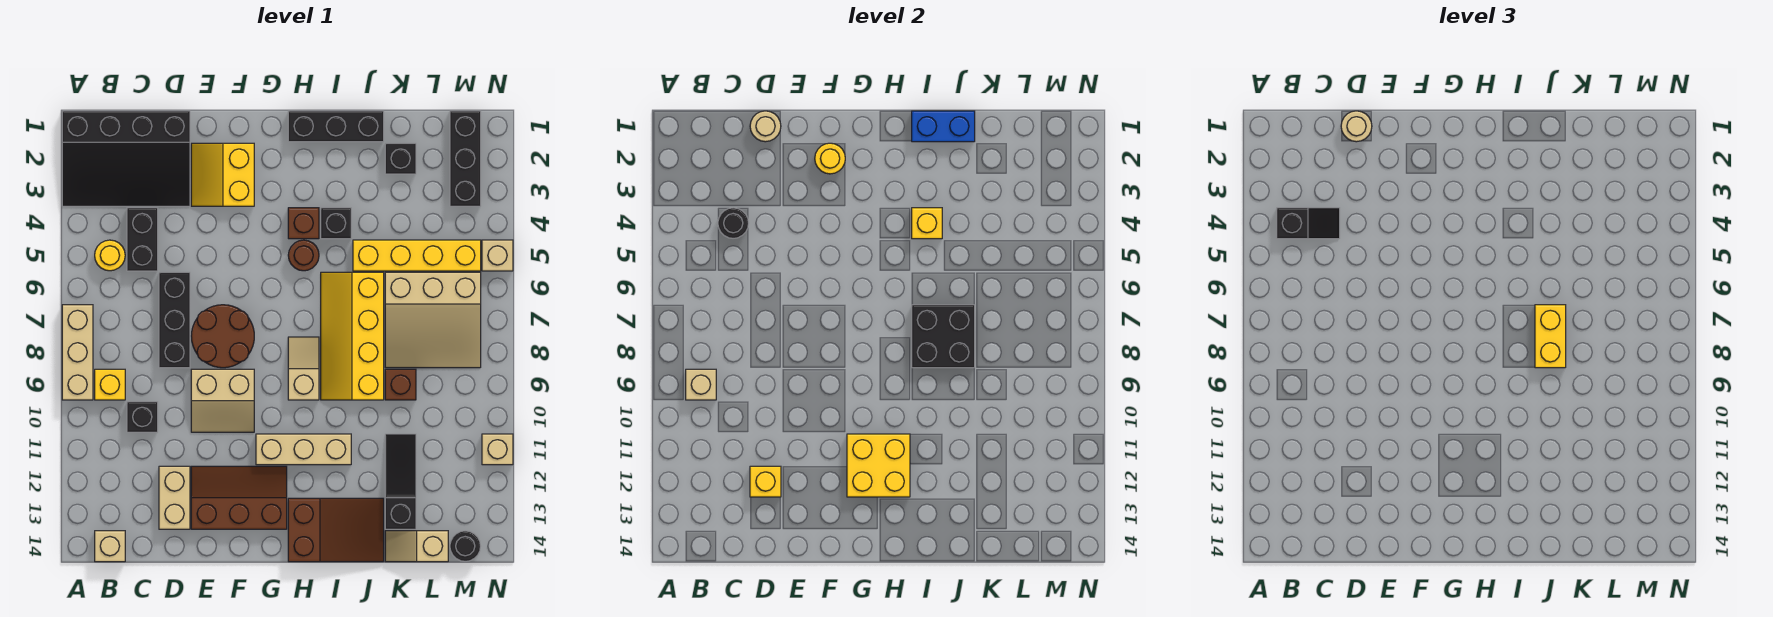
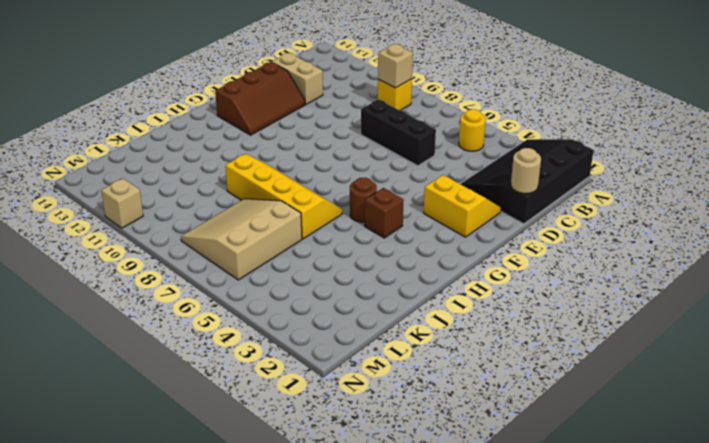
none -> tan 1x3 brick [62,305,93,400]
none -> tan 1x1 brick [95,531,125,562]
none -> black 1x2 brick [127,208,158,271]
none -> black 1x1 brick [127,402,158,432]

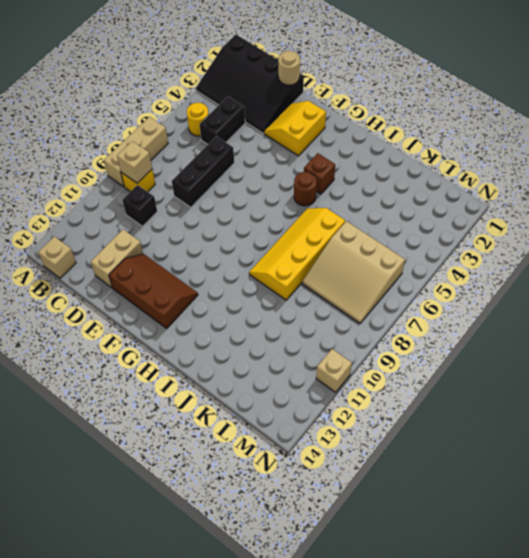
none -> brown 2x2 round brick [191,305,254,368]
none -> tan 2x2 slope [191,369,254,432]
none -> tan 1x3 brick [256,434,351,465]
none -> black 1x3 brick [288,111,384,142]

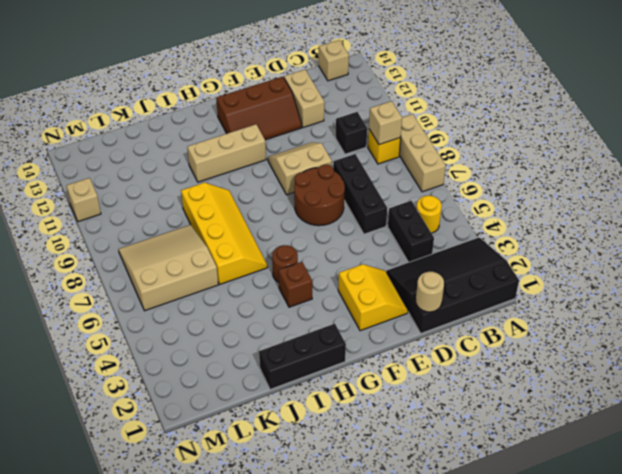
none -> tan 1x2 slope [288,337,319,400]
none -> brown 2x3 slope [288,498,384,562]
none -> black 1x1 brick [321,208,351,239]
none -> yellow 1x4 brick [353,240,481,271]

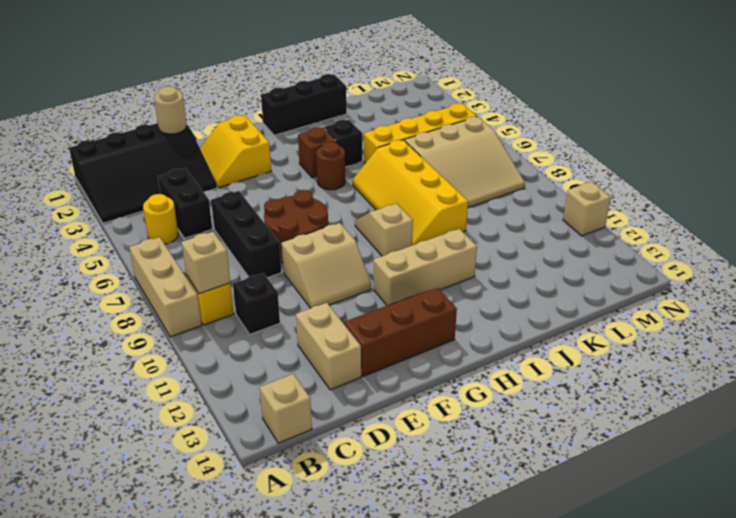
none -> brown 2x3 slope [288,498,384,562]
none -> black 1x1 brick [385,143,416,174]
none -> brown 1x1 brick [385,369,416,400]
none -> black 1x3 slope [385,434,416,529]

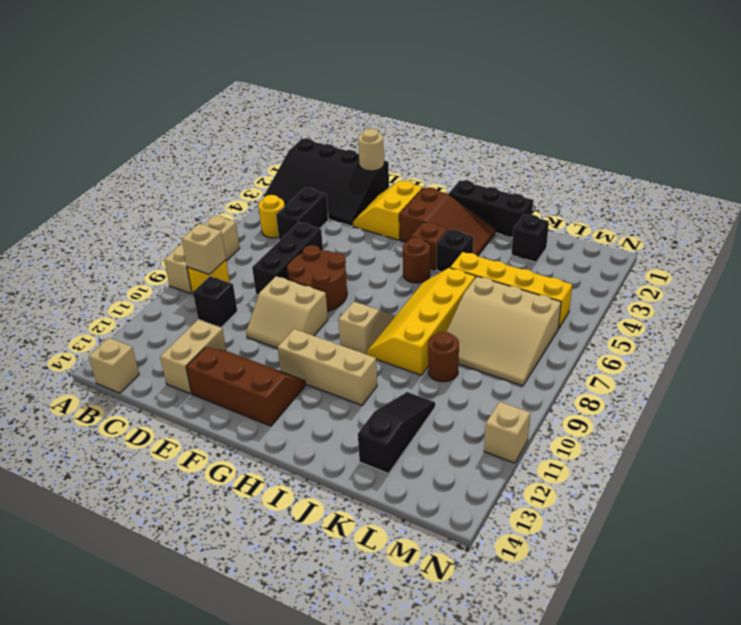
brown 2x3 slope [399,187,496,256] -> brown 2x3 slope moved to [288,498,384,562]
brown 1x1 round brick [428,332,459,382] -> brown 1x1 brick [385,369,416,400]
none -> tan 1x2 slope [385,531,448,562]
none -> black 1x3 brick [450,111,481,206]
none -> black 1x1 round brick [450,531,481,561]
none -> tan 1x1 brick [482,240,513,271]

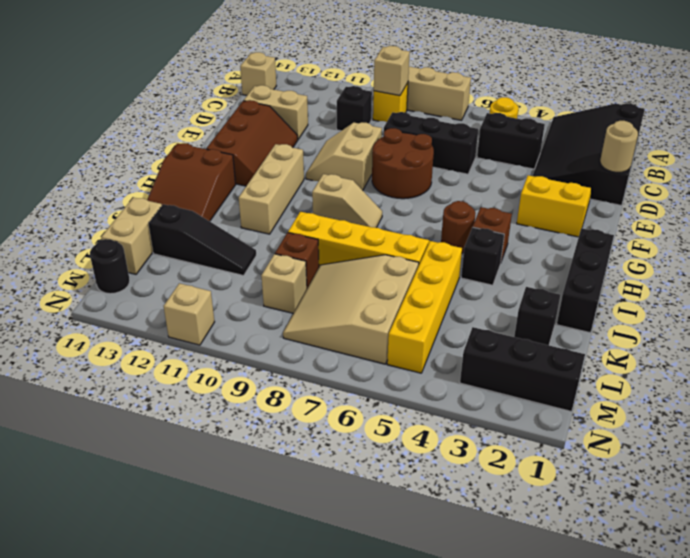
tan 1x2 brick [101,197,162,274] -> tan 1x2 slope [385,531,448,562]
tan 1x1 brick [261,254,307,313] -> tan 1x1 brick moved to [482,240,513,271]
none -> black 1x1 round brick [718,208,749,238]
none -> yellow 1x1 brick [750,466,781,497]
none -> yellow 1x1 round brick [815,143,845,174]
none -> yellow 2x2 brick [847,434,910,497]

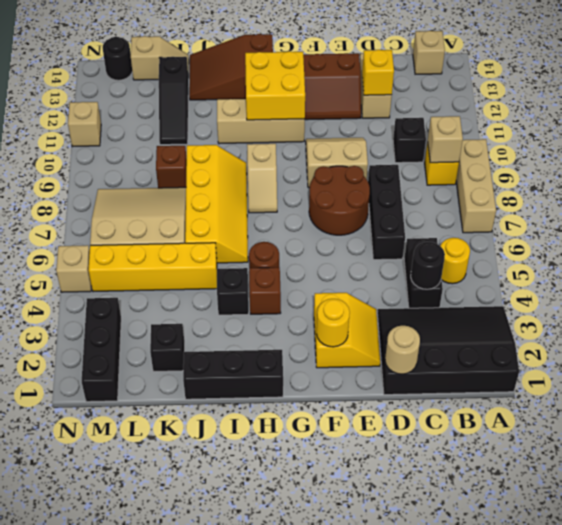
none -> blue 1x2 brick [912,111,975,142]
none -> yellow 1x1 brick [912,208,942,239]
none -> black 2x2 brick [912,305,975,368]
none -> black 1x2 slope [1277,208,1340,239]

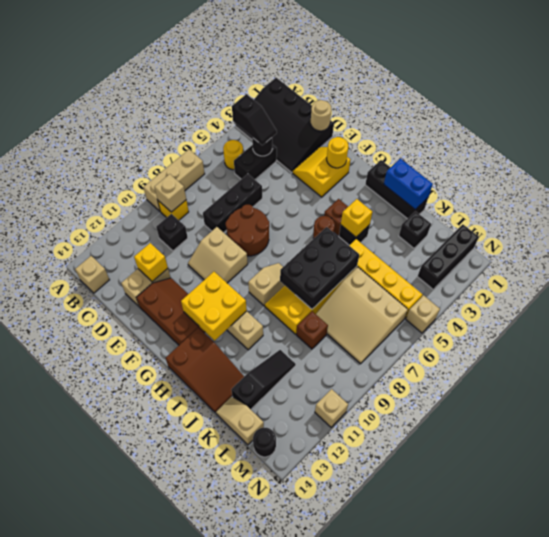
black 2x3 brick [280,227,359,309] -> black 2x2 brick [912,305,975,368]
none -> tan 1x1 round brick [1341,111,1372,142]
none -> yellow 1x2 brick [1535,305,1566,368]

